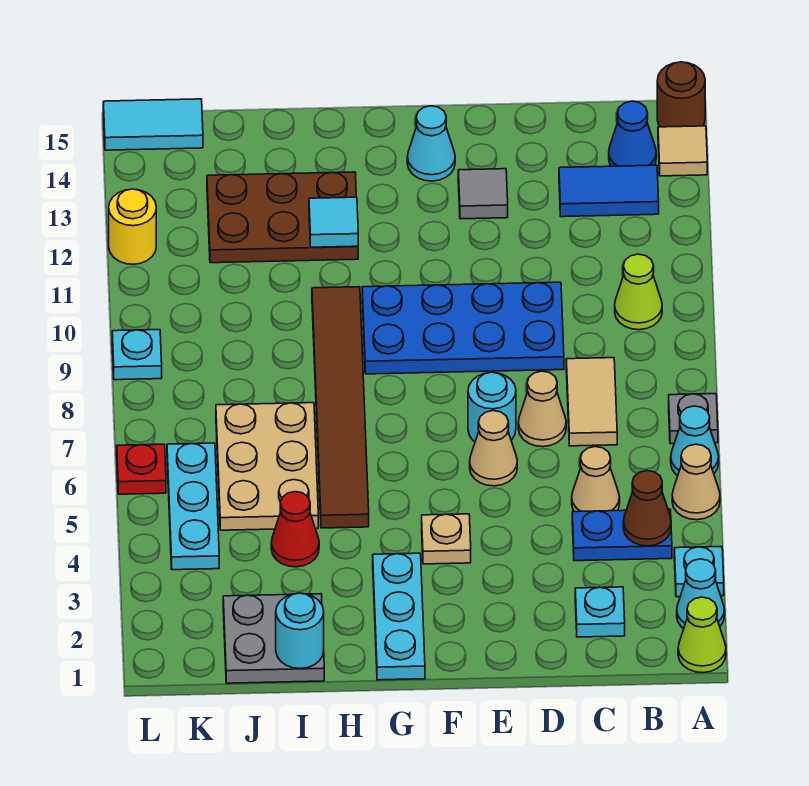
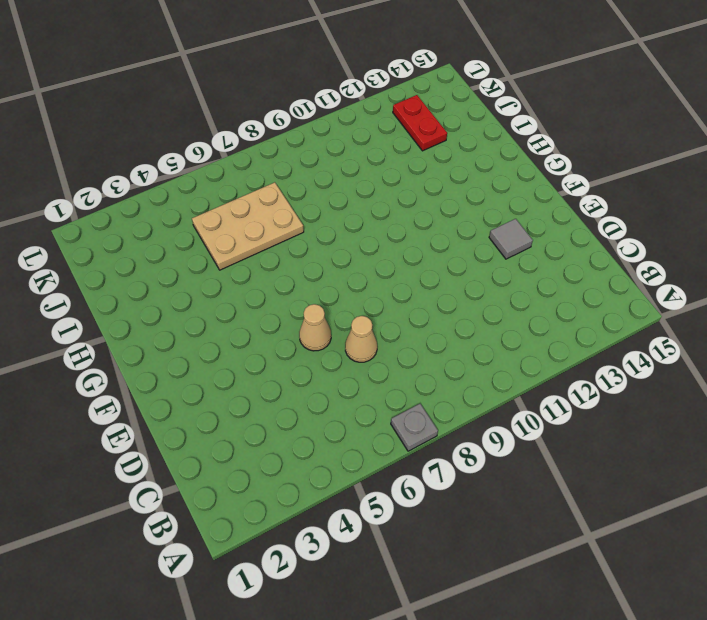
red 1x2 plate [393,95,447,151] -> brown 2x3 plate [207,172,358,263]
none -> lime 1x1 cone [678,597,726,673]
none -> cyan 1x1 cone [677,559,725,629]
none -> cyan 1x1 plate [674,547,724,597]
none -> tan 1x1 cone [672,444,720,520]

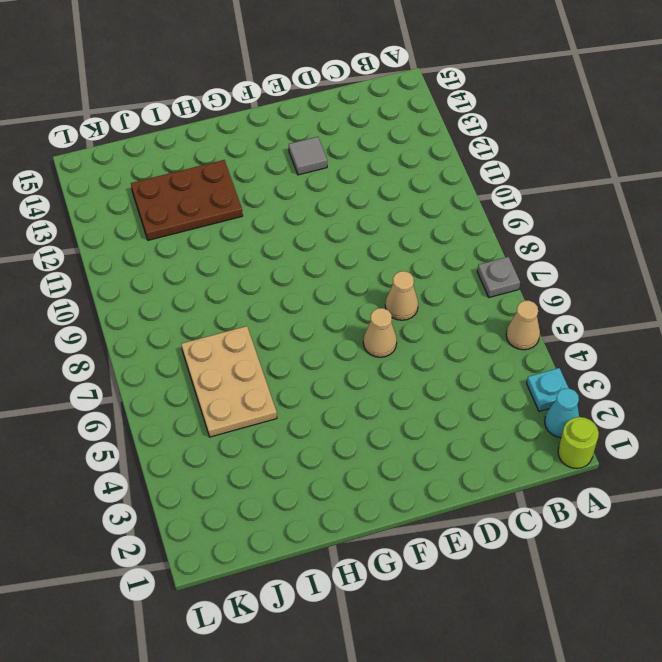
lime 1x1 round brick [558,417,599,469] -> lime 1x1 cone [678,597,726,673]
none -> cyan 1x1 cone [671,406,719,476]
none -> tan 1x1 tile [658,126,707,176]
none -> brown 1x1 round brick [657,62,705,127]
none -> blue 1x2 plate [572,509,672,561]

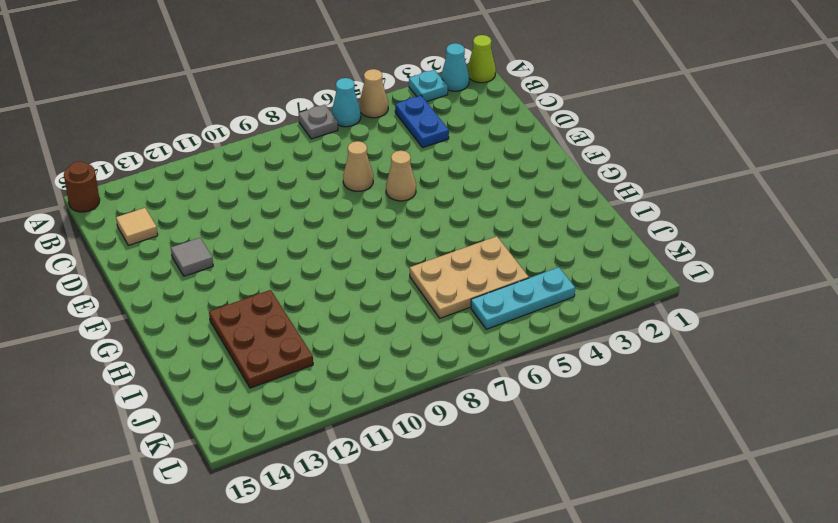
tan 1x1 tile [116,208,158,245] -> tan 1x1 tile moved to [658,126,707,176]
none -> lime 1x1 cone [615,254,662,330]
none -> blue 1x2 tile [559,165,659,217]
none -> blue 1x1 cone [609,101,656,166]
none -> cyan 1x1 plate [575,587,625,637]

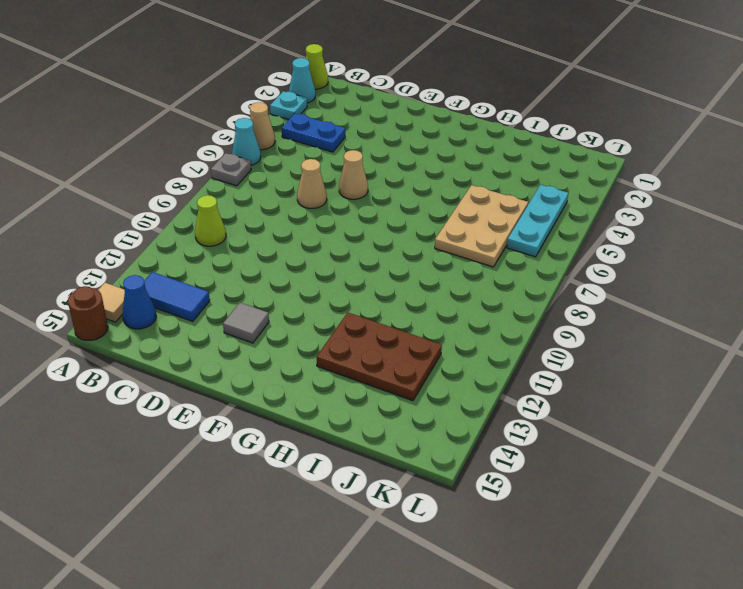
none -> cyan 1x1 plate [575,587,625,637]
none -> tan 1x1 cone [572,447,620,512]
none -> tan 1x2 tile [566,358,617,446]
none -> blue 2x4 plate [362,282,564,374]

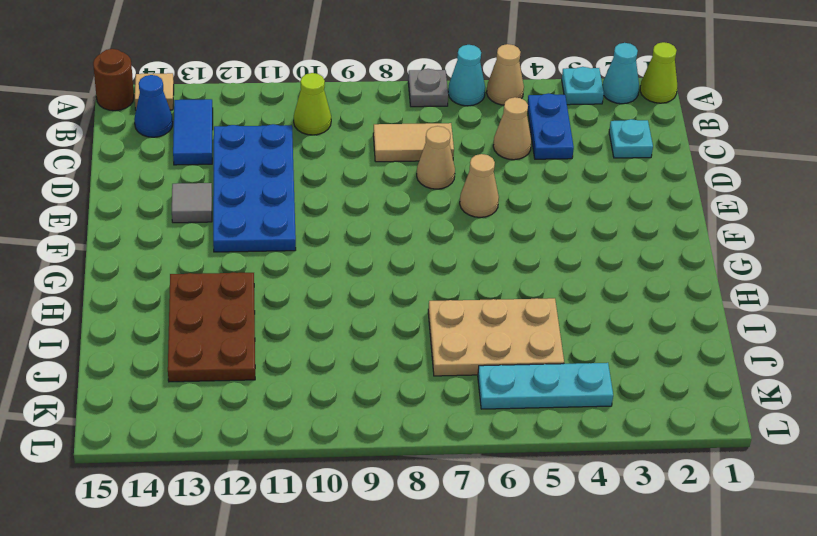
blue 2x4 plate [213,124,296,252] -> blue 2x4 plate moved to [362,282,564,374]
none -> cyan 1x1 round brick [468,372,516,442]
none -> tan 1x1 plate [422,514,471,564]
none -> cyan 1x1 cone [407,106,455,181]
none -> cyan 1x3 plate [373,553,425,680]

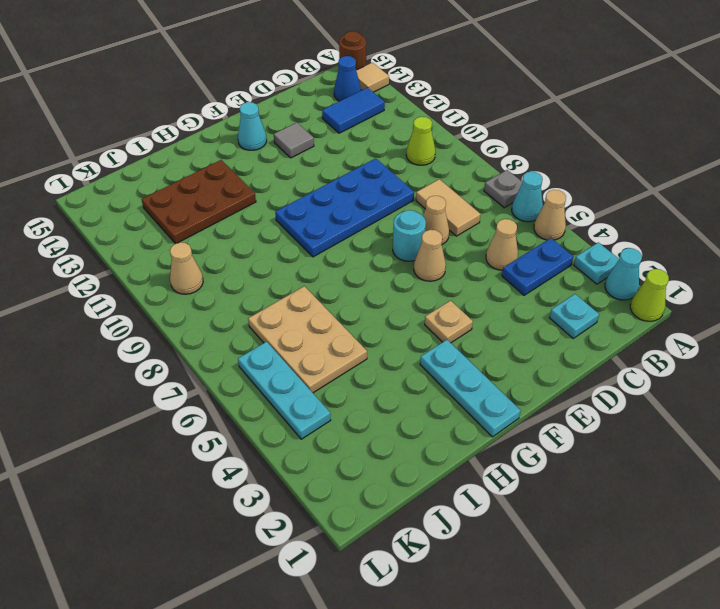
tan 1x1 cone [170,242,203,294] -> none
none -> brown 1x6 tile [312,287,369,528]
none -> grey 2x2 plate [223,594,324,683]
none -> red 1x1 cone [271,492,319,567]
none -> cyan 1x2 tile [103,99,203,150]

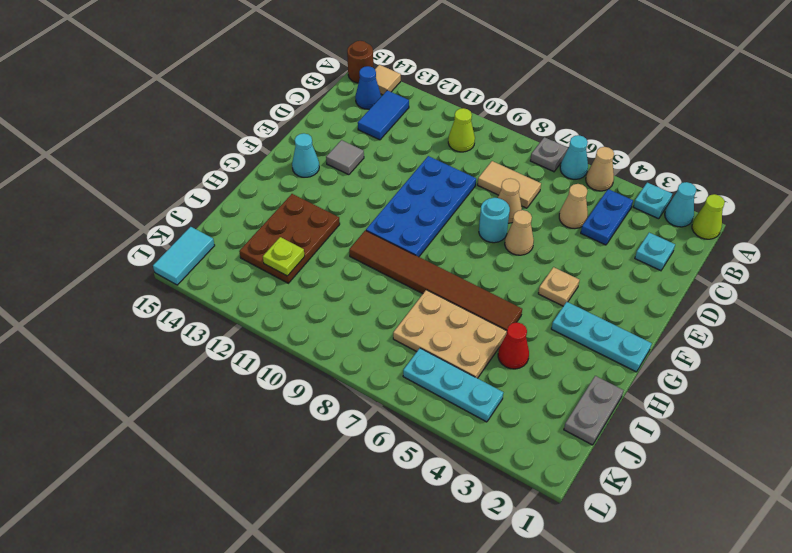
grey 1x2 plate [564,376,624,445] -> grey 2x2 plate [223,594,324,683]
lime 1x1 plate [263,237,305,276] -> none
none -> red 1x1 plate [117,444,166,494]
none -> cyan 1x1 plate [112,330,162,380]
none -> yellow 1x1 round brick [109,189,156,264]
none -> brown 1x1 cone [623,471,671,546]

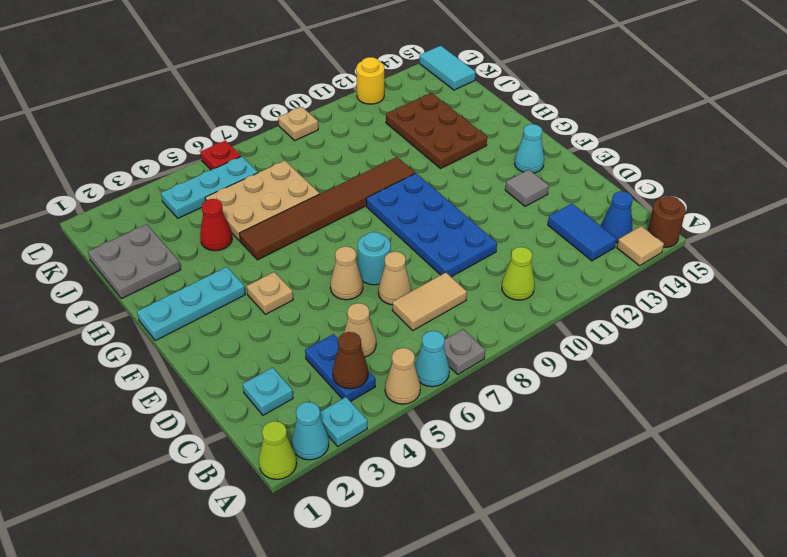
tan 1x1 plate [278,107,318,140] -> cyan 1x1 plate [112,330,162,380]
none -> cyan 1x1 tile [309,197,358,247]
none -> cyan 1x1 round brick [276,593,324,669]

